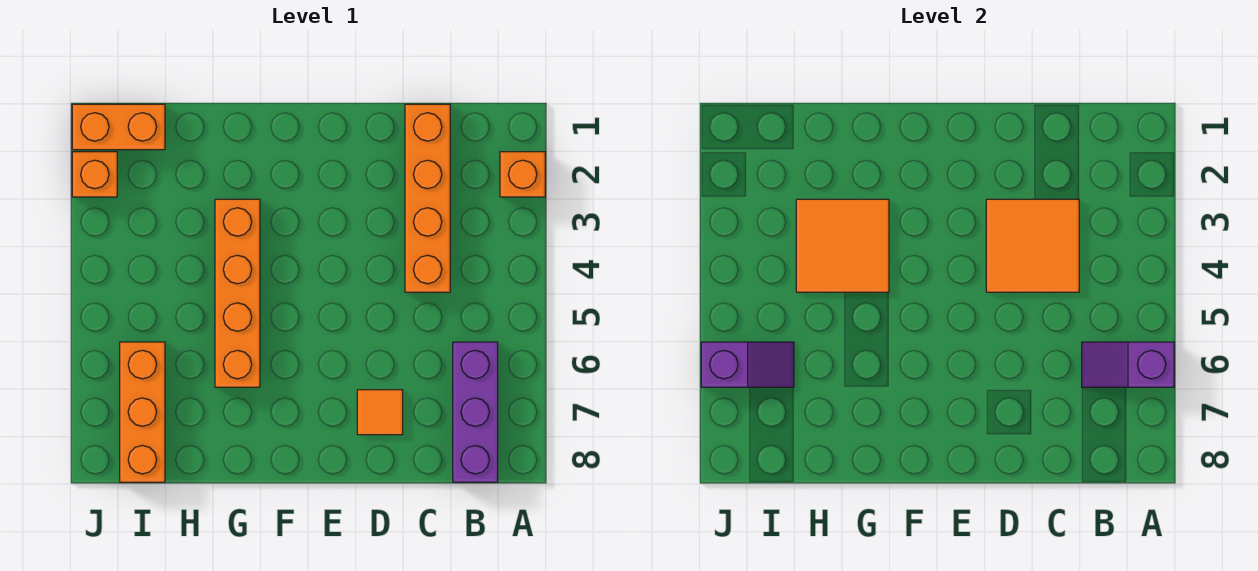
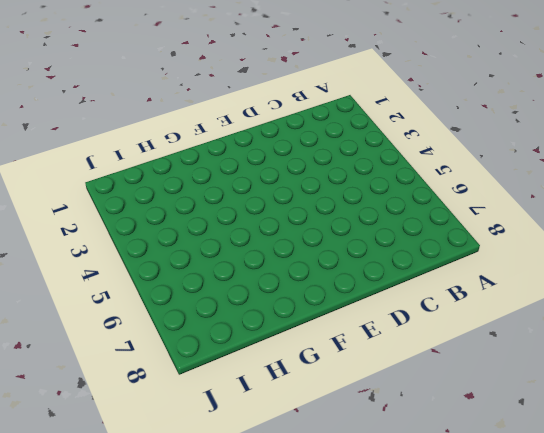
none -> orange 1x1 brick [500,152,545,197]
none -> purple 1x3 brick [453,342,498,482]
none -> orange 1x4 brick [405,104,450,292]

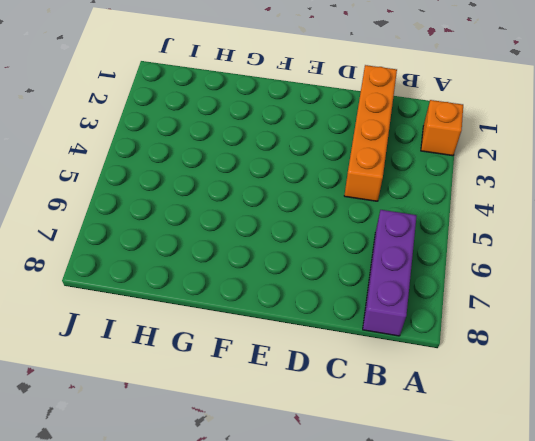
none -> orange 1x1 tile [357,390,403,435]
none -> orange 1x4 brick [215,199,260,387]
none -> orange 1x2 brick [72,104,165,150]

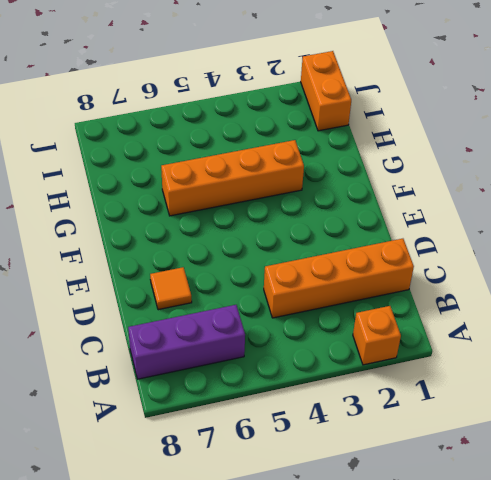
none -> orange 1x3 brick [120,342,165,482]
none -> orange 1x1 brick [72,152,117,197]
none -> purple 1x2 slope [1082,342,1174,387]

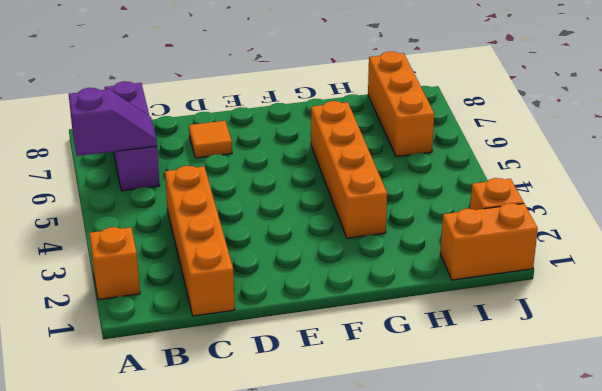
none -> orange 2x2 tile [986,199,1079,292]
none -> orange 2x2 tile [796,199,889,292]
none -> purple 1x2 slope [701,342,794,387]

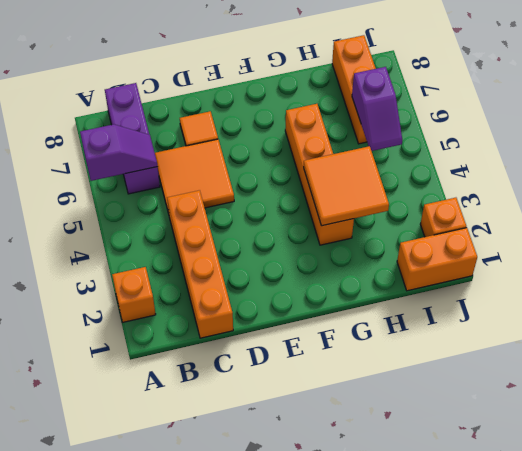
orange 2x2 tile [155,139,234,214] -> orange 2x2 tile moved to [986,199,1079,292]
purple 1x2 slope [352,67,402,151] -> purple 1x2 slope turned to [701,342,794,387]

